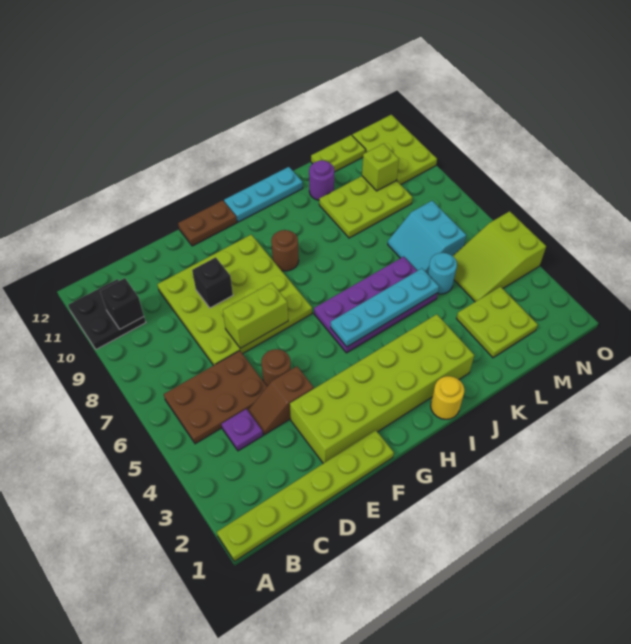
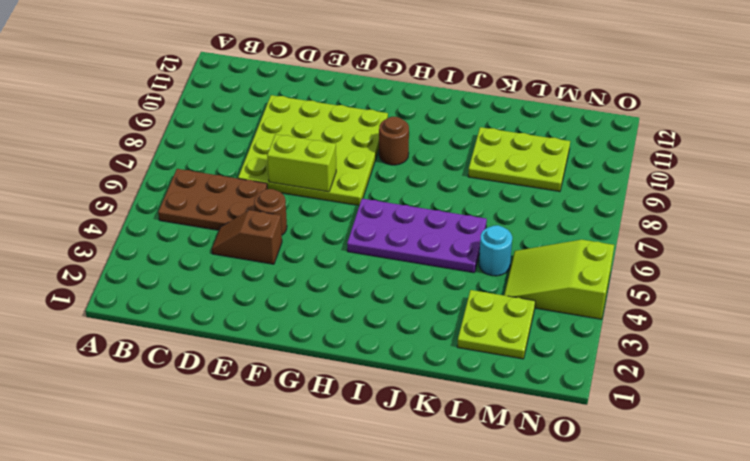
none -> lime 1x6 plate [217,430,394,561]
none -> black 2x2 plate [68,279,146,349]
none -> purple 1x1 plate [222,409,263,451]

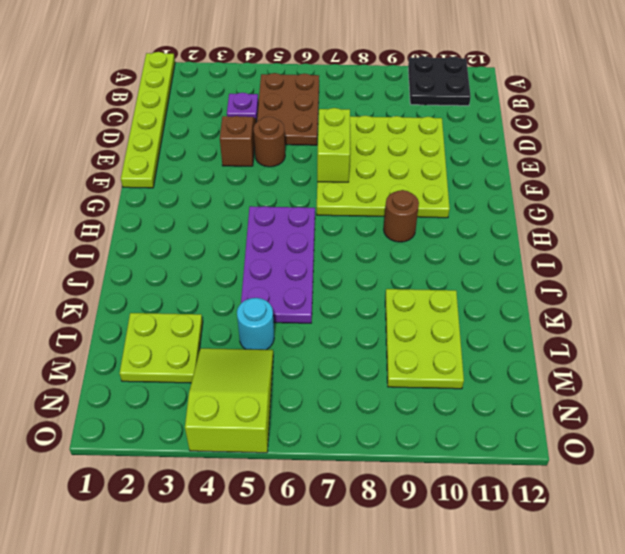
none -> lime 2x6 brick [290,314,474,463]
none -> brown 1x2 plate [178,200,237,246]
none -> cyan 1x3 plate [224,167,303,222]

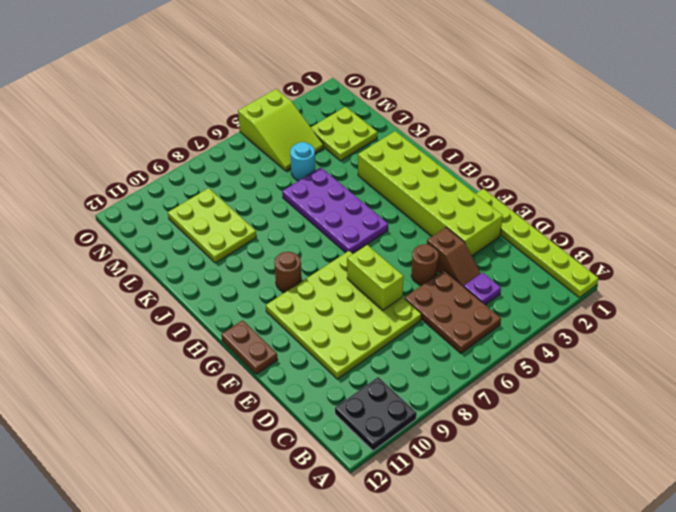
none -> cyan 1x3 plate [224,167,303,222]
none -> yellow 1x1 round brick [431,376,464,419]
none -> purple 1x1 round brick [309,160,334,200]

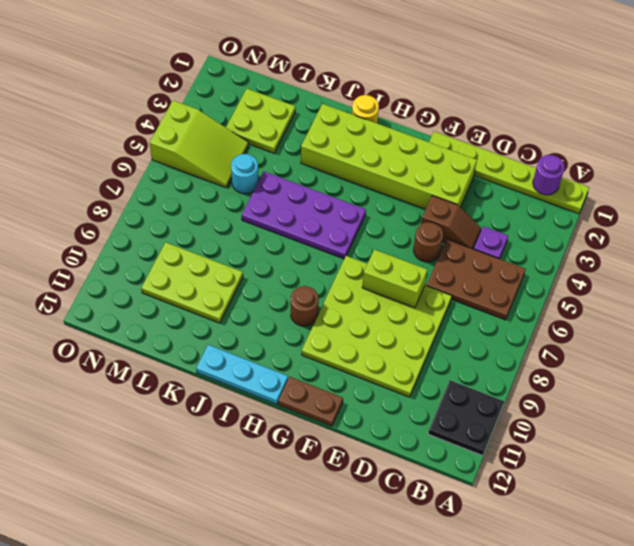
purple 1x1 round brick [533,155,564,195] -> purple 1x1 round brick moved to [309,160,334,200]
none -> cyan 2x2 slope [388,201,466,274]
none -> lime 1x2 plate [311,135,366,172]
none -> lime 2x3 plate [352,115,437,185]

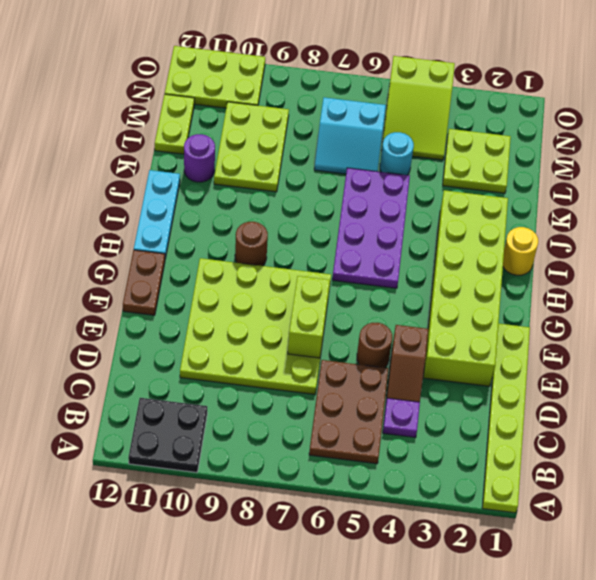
none -> black 1x1 brick [100,278,144,329]
none -> black 1x1 brick [192,257,233,308]
none -> cyan 1x4 plate [331,269,439,347]

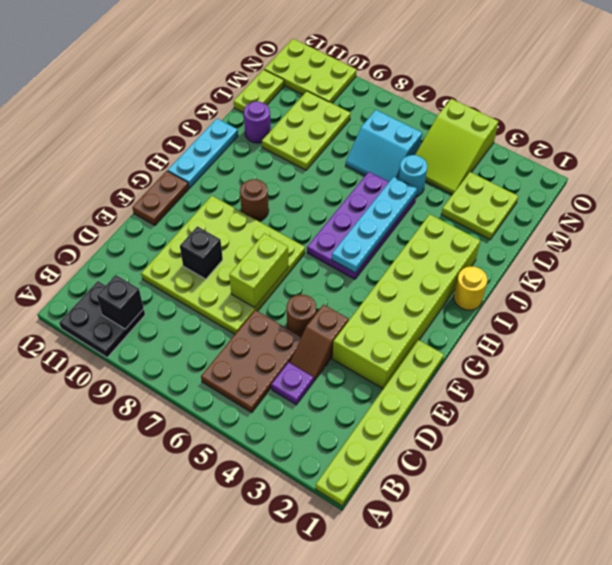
none -> lime 1x1 brick [362,144,399,191]

